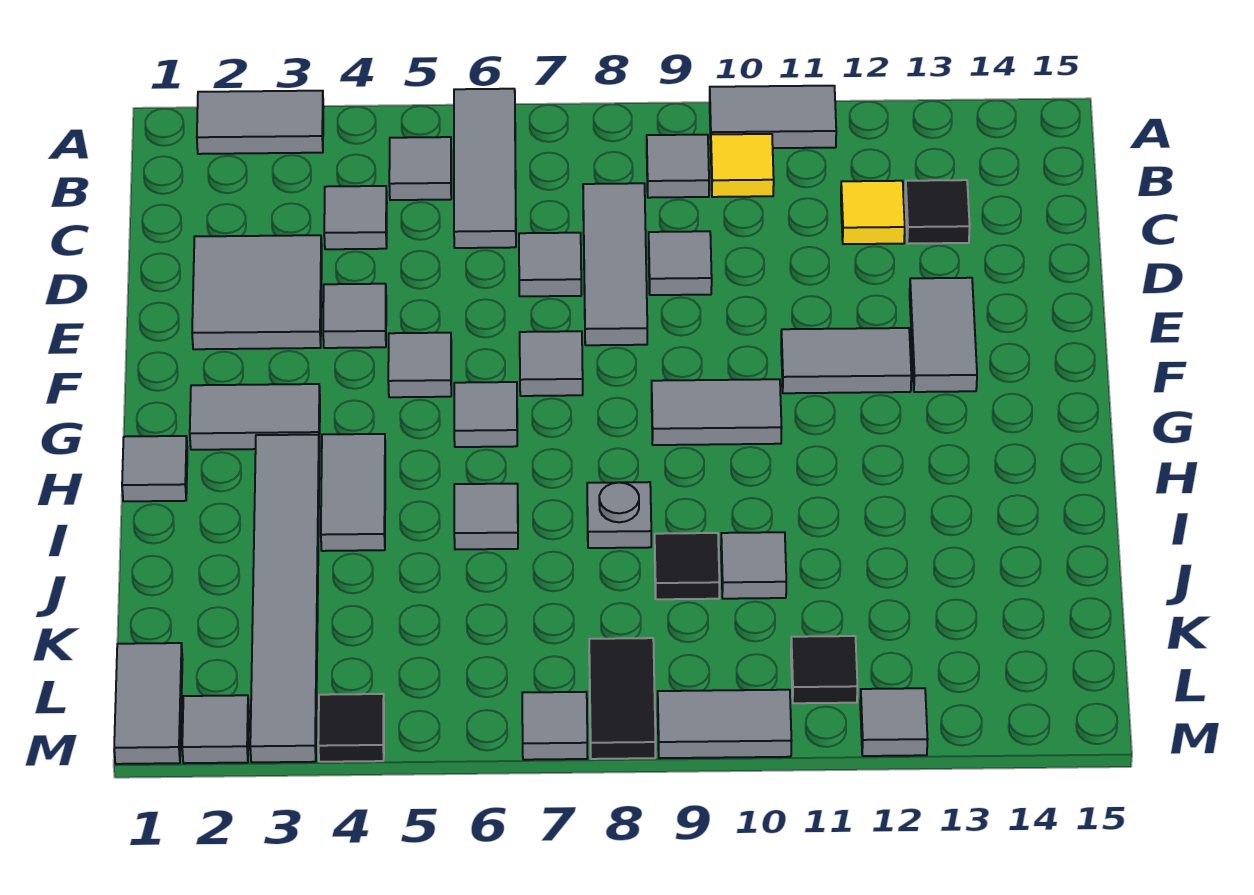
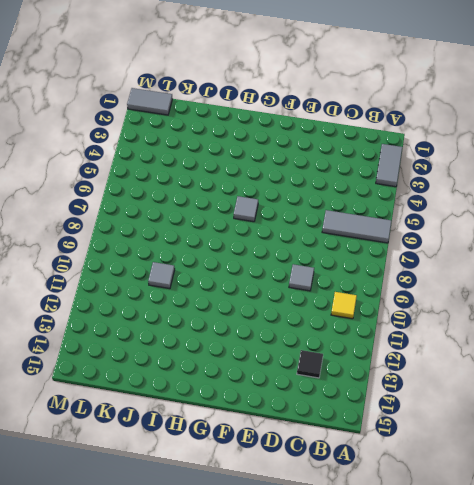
none -> grey 1x2 tile [710,86,836,148]
none -> grey 1x1 tile [389,137,451,200]
none -> grey 1x1 tile [647,135,709,198]
none -> grey 1x1 tile [324,186,387,249]

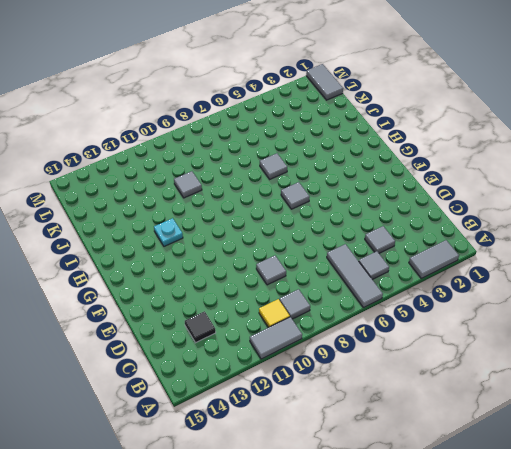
cyan 1x1 plate [154,218,183,246] -> none
none -> grey 1x3 tile [583,183,647,345]
none -> yellow 1x1 tile [841,181,905,244]
none -> grey 2x2 tile [192,235,322,349]
none -> grey 1x1 tile [519,233,581,296]

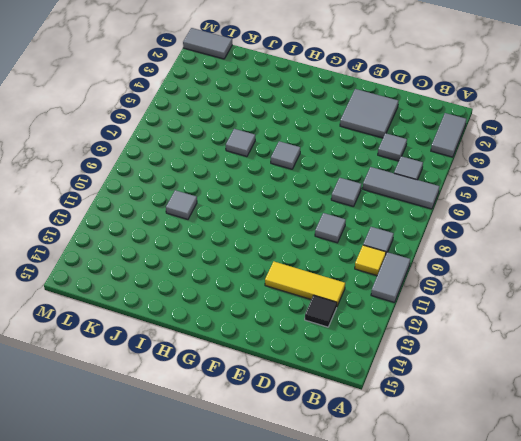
yellow 1x3 tile [265,262,345,306] -> yellow 1x1 tile [841,181,905,244]
none -> grey 1x3 tile [583,183,647,345]
none -> grey 1x1 tile [323,284,386,348]
none -> grey 1x2 tile [910,278,977,392]
none -> grey 1x1 tile [388,333,451,397]

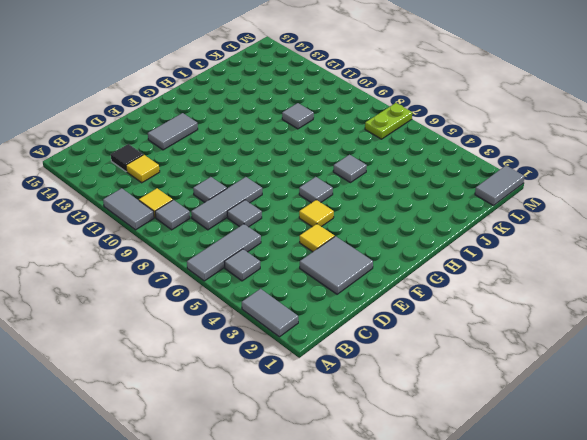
yellow 1x1 tile [300,224,335,252] -> grey 1x1 tile [323,284,386,348]
yellow 1x1 tile [299,200,334,227] -> grey 1x1 tile [388,333,451,397]
lime 1x2 plate [365,103,412,139] -> grey 1x1 tile [522,692,588,760]
none -> grey 1x1 tile [324,186,387,249]
none -> grey 1x1 tile [520,331,583,396]
none -> grey 1x2 tile [781,328,911,393]
none -> grey 1x2 tile [190,384,320,450]

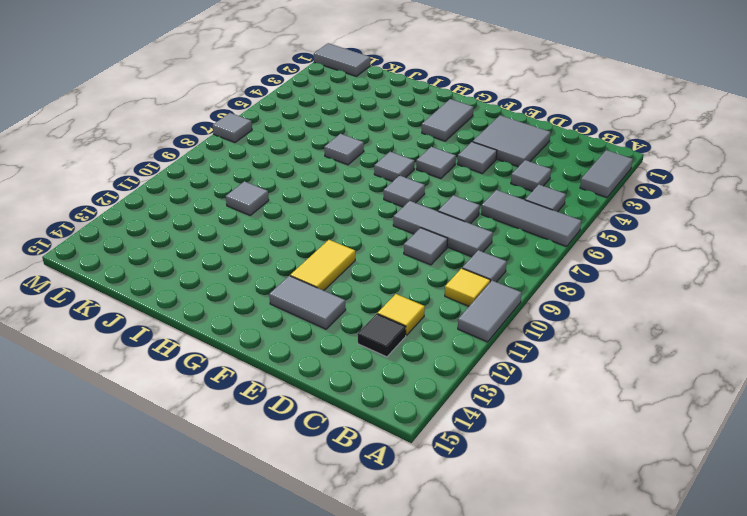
yellow 1x2 tile [290,240,355,291] -> grey 1x2 tile [781,328,911,393]
none -> grey 1x2 tile [652,379,782,445]
none -> grey 1x1 tile [122,436,187,501]
none -> grey 1x6 tile [250,435,319,762]
none -> grey 1x2 tile [321,434,385,551]

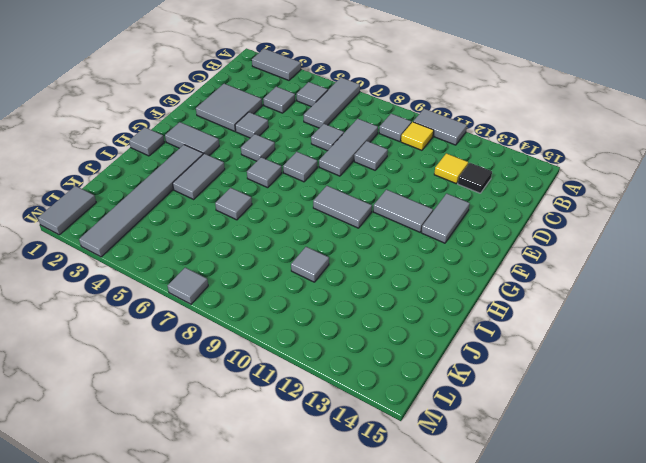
none -> grey 1x1 plate [587,482,651,548]
none -> black 1x1 tile [655,533,719,599]
none -> black 1x2 tile [589,638,655,759]
none -> black 1x1 tile [791,636,857,703]

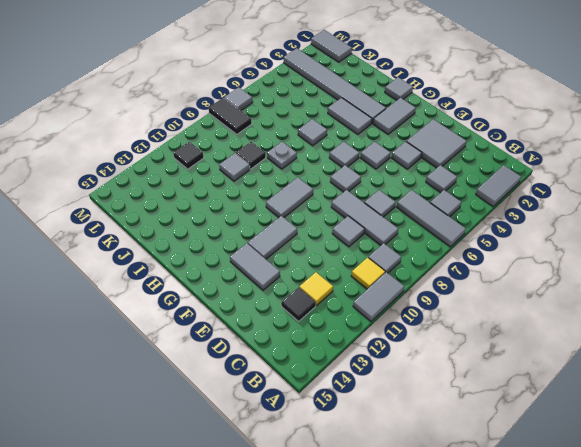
none -> grey 1x1 tile [182,695,249,763]
none -> black 1x1 tile [318,694,384,762]
none -> grey 1x2 tile [658,690,791,758]
none -> grey 1x1 tile [860,688,927,756]

